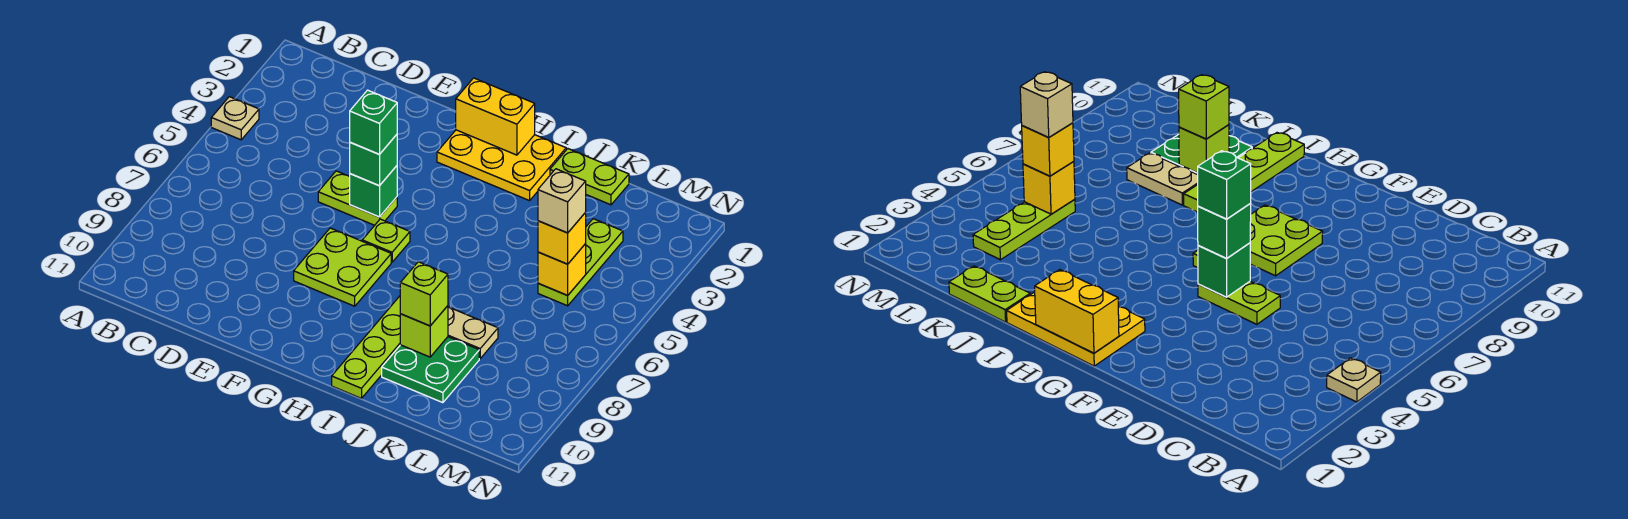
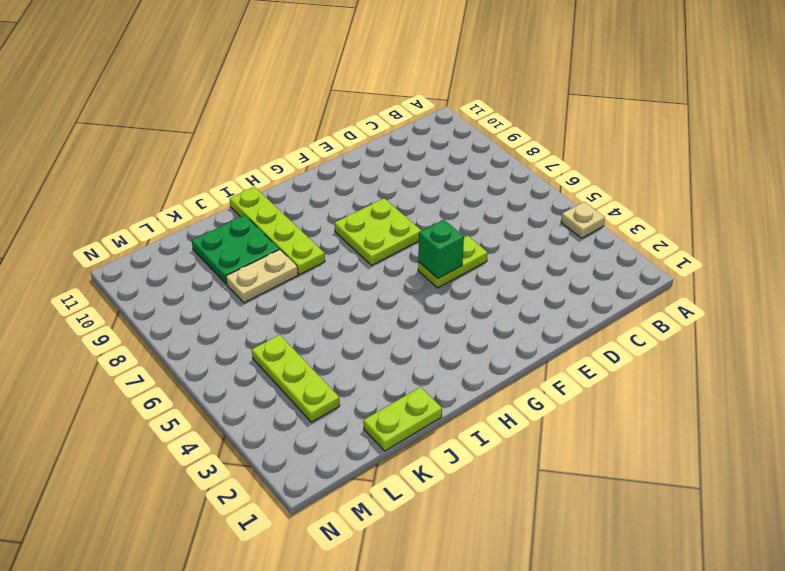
none -> yellow 2x3 plate [437,130,566,201]
none -> lime 1x1 plate [362,219,410,262]
none -> yellow 1x2 brick [456,78,535,155]

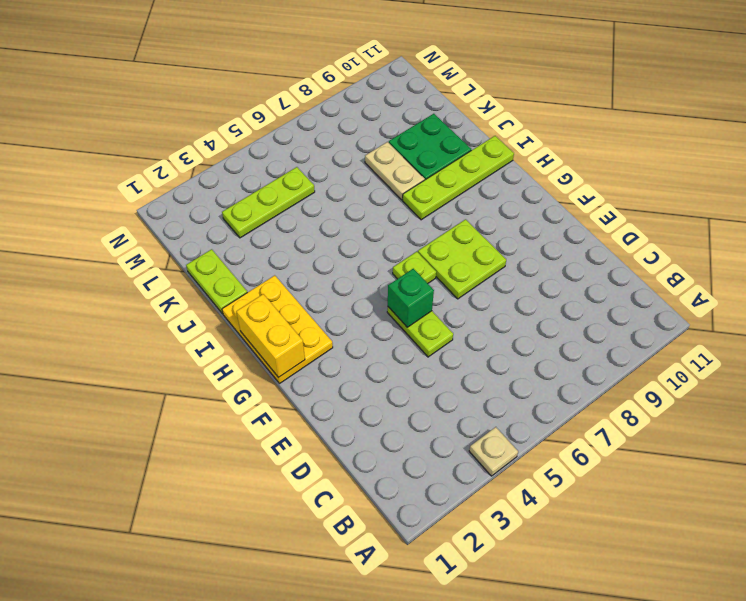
none -> lime 1x1 brick [400,306,448,357]
none -> yellow 1x1 brick [538,244,586,295]
none -> green 1x1 brick [350,135,397,186]

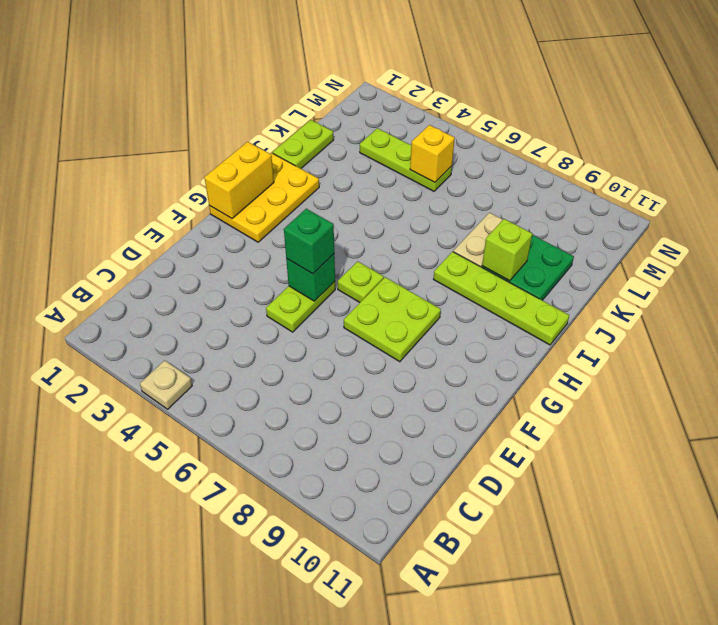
none -> lime 1x1 brick [400,262,448,326]
none -> yellow 1x1 brick [538,213,586,264]
none -> green 1x1 brick [350,90,397,154]

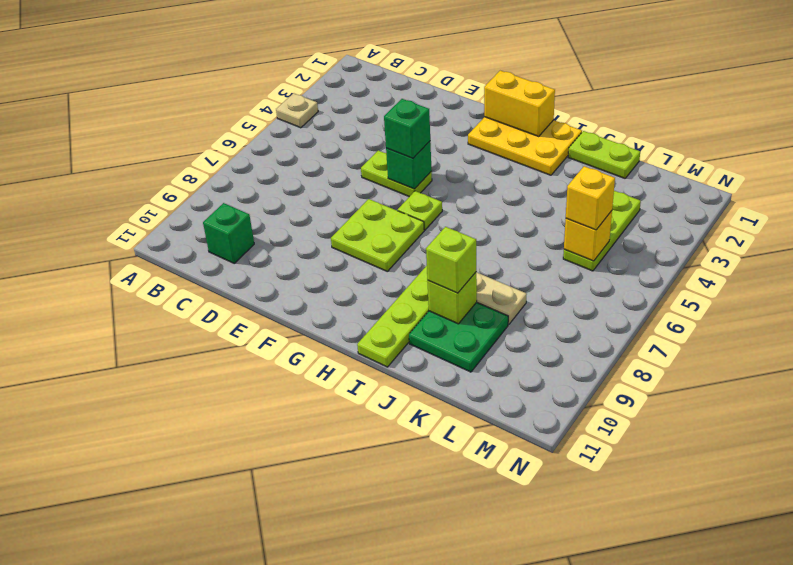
green 1x1 brick [203,203,254,263] -> green 1x1 brick moved to [350,90,397,154]
none -> tan 1x1 brick [538,169,586,233]

